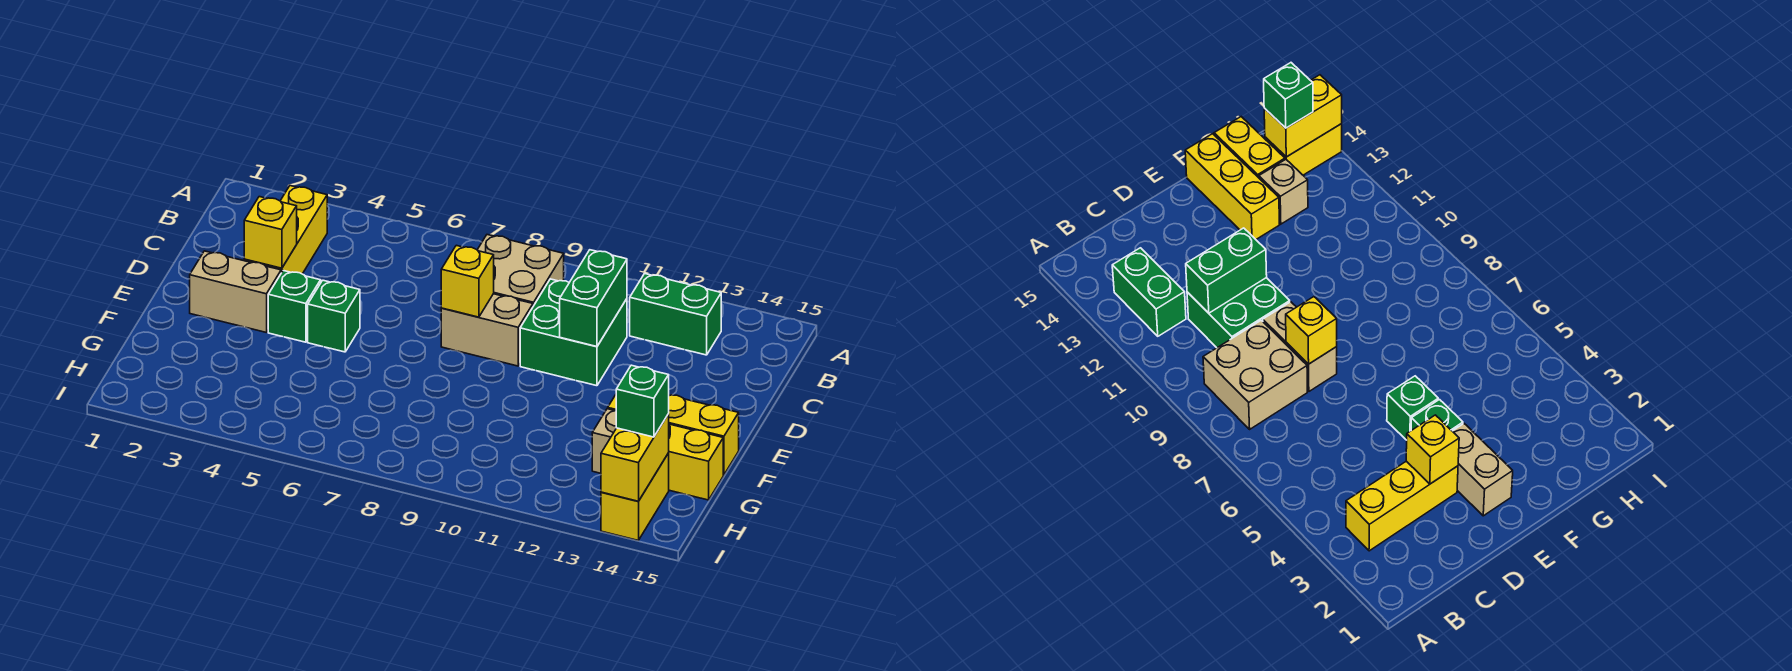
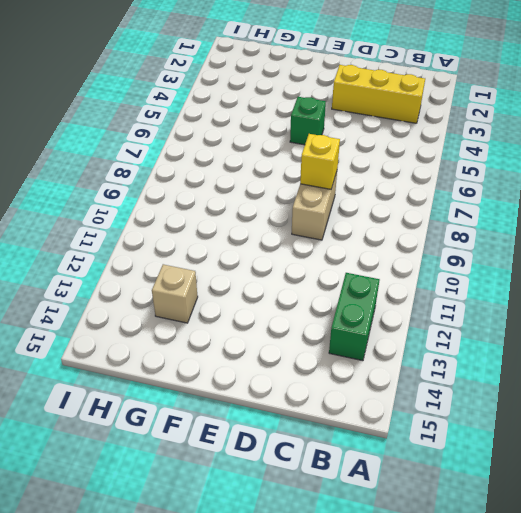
none -> tan 2x2 brick [477,235,564,306]
none -> green 2x2 brick [520,279,627,386]
none -> tan 1x2 brick [190,251,281,332]

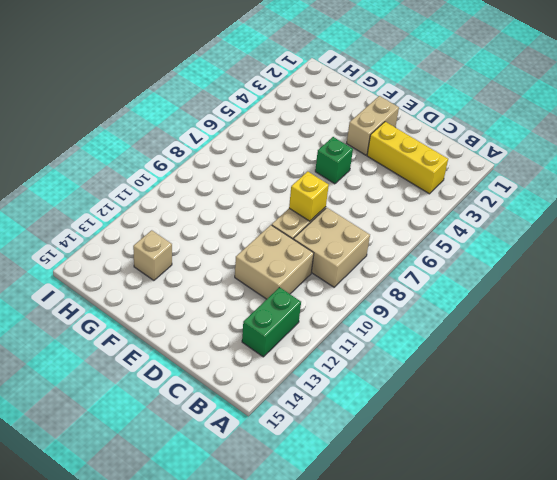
tan 2x2 brick [235,225,314,299] -> green 2x2 brick [520,279,627,386]
none -> green 1x1 brick [268,271,321,342]
none -> yellow 1x3 brick [608,395,739,475]
none -> yellow 1x2 brick [668,424,723,500]

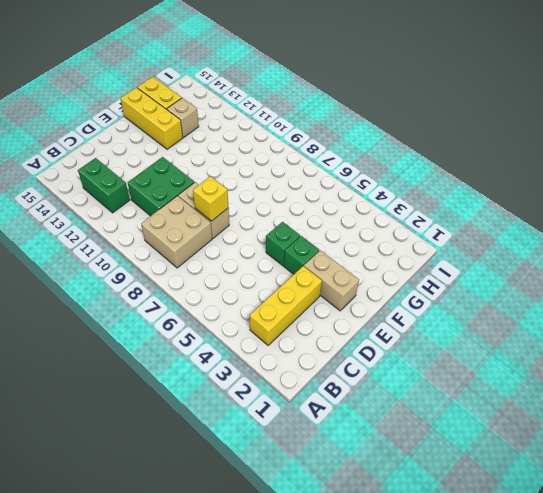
none -> yellow 1x2 brick [601,453,669,540]
none -> green 1x2 brick [560,250,627,346]
none -> yellow 1x1 brick [244,197,297,268]

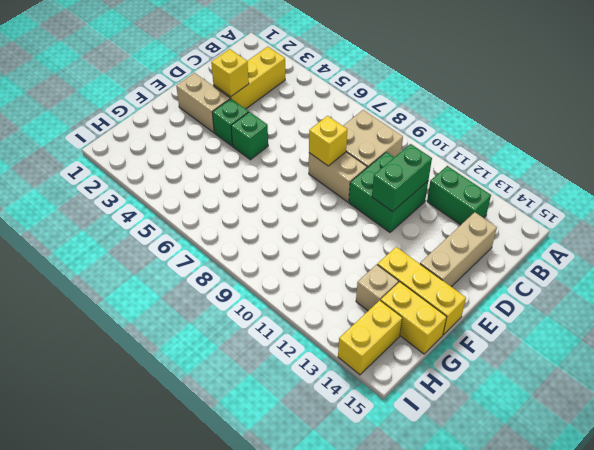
tan 1x3 brick [420,212,497,287] -> none
none -> yellow 1x2 brick [601,414,669,501]
none -> green 1x1 brick [616,365,669,437]

